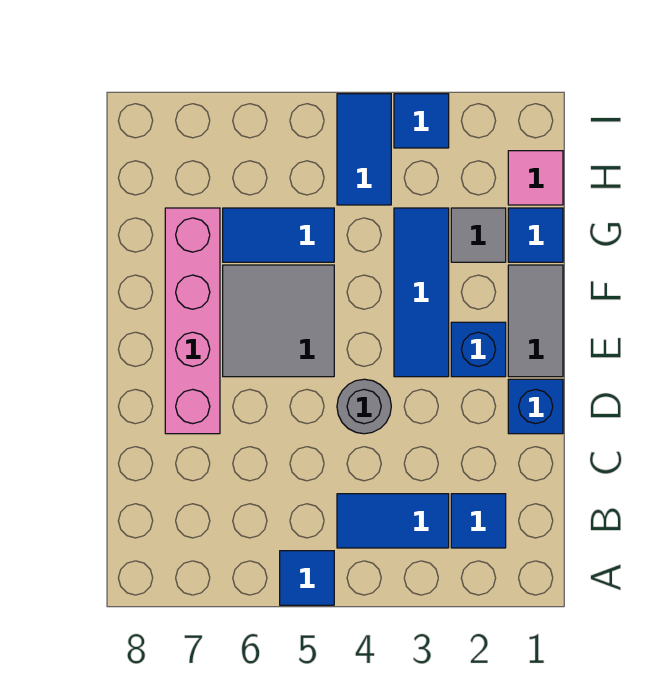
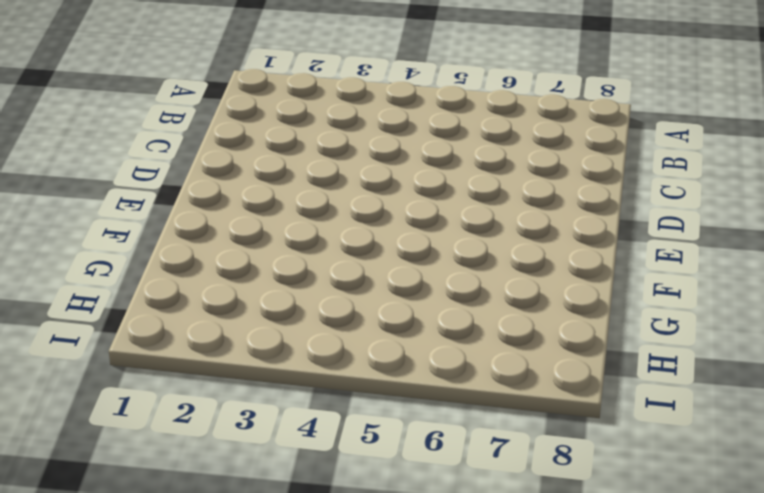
none -> blue 1x1 tile [280,551,334,605]
none -> blue 1x1 tile [451,494,506,548]
none -> blue 1x2 tile [337,494,449,548]

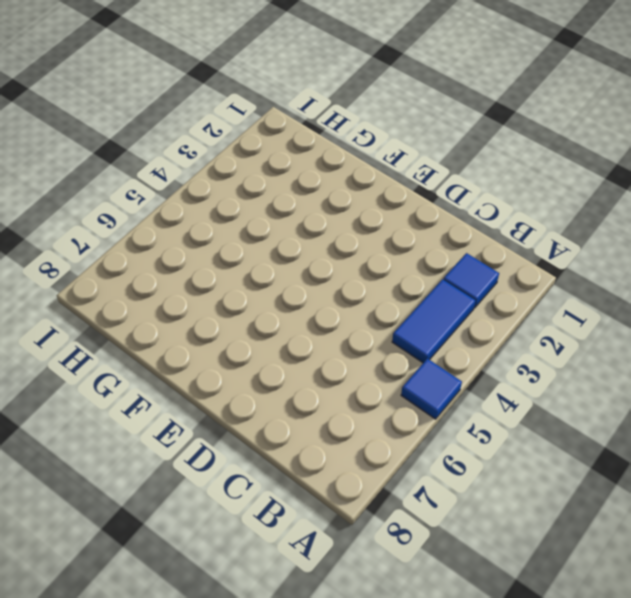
none -> blue 1x1 brick [508,379,563,434]
none -> grey 1x1 round brick [337,379,391,434]
none -> pink 1x4 brick [165,208,220,434]

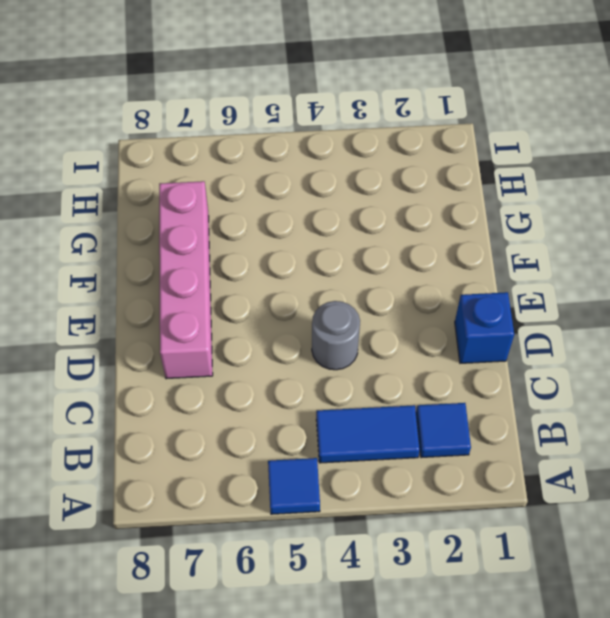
none -> grey 1x2 tile [508,265,563,377]
none -> blue 1x1 brick [451,322,506,377]
none -> blue 1x3 tile [394,208,449,377]

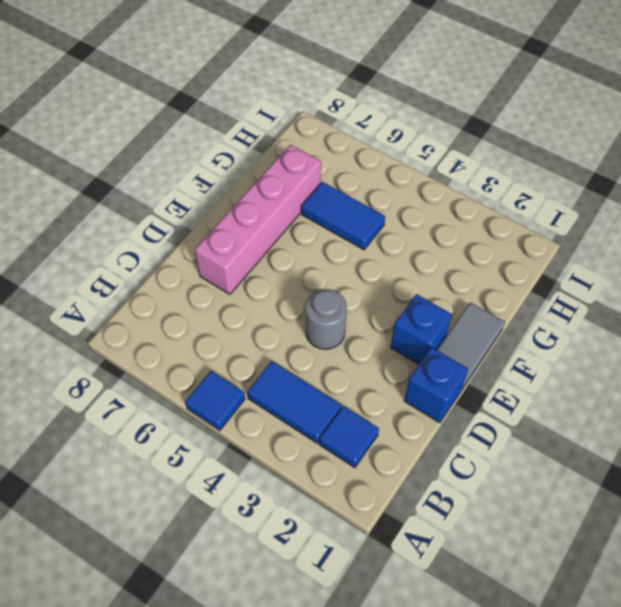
none -> blue 1x3 tile [394,208,449,377]
none -> grey 2x2 tile [223,265,334,377]
none -> blue 1x1 tile [508,208,563,262]

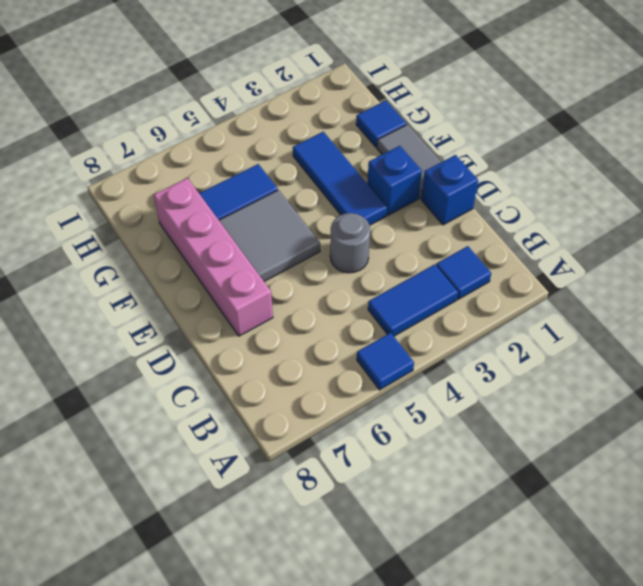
none -> grey 1x1 tile [451,208,506,262]
none -> pink 1x1 tile [508,151,563,205]
none -> blue 1x2 tile [337,94,391,205]

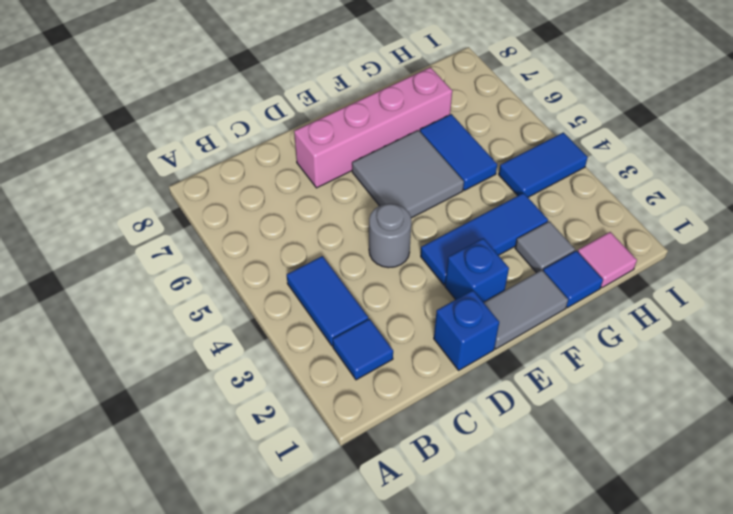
none -> blue 1x1 tile [280,551,334,605]
none -> blue 1x1 tile [394,94,449,148]

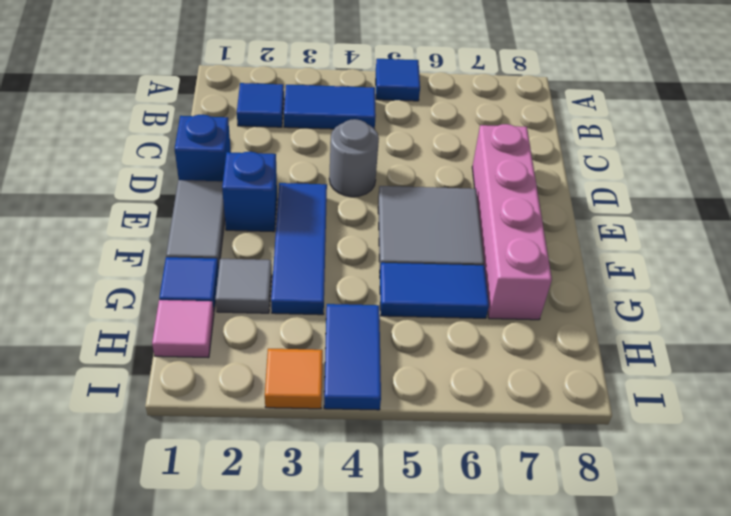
orange 1x1 tile [265,349,323,409] -> blue 1x1 tile [394,94,449,148]

